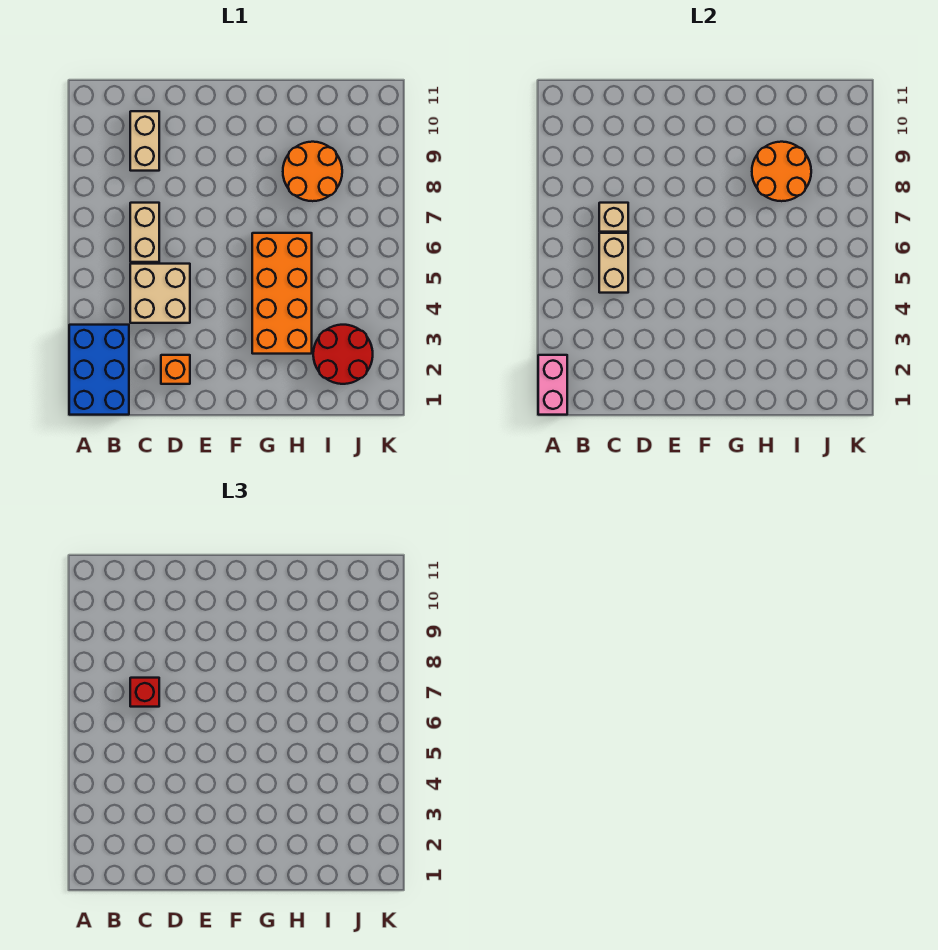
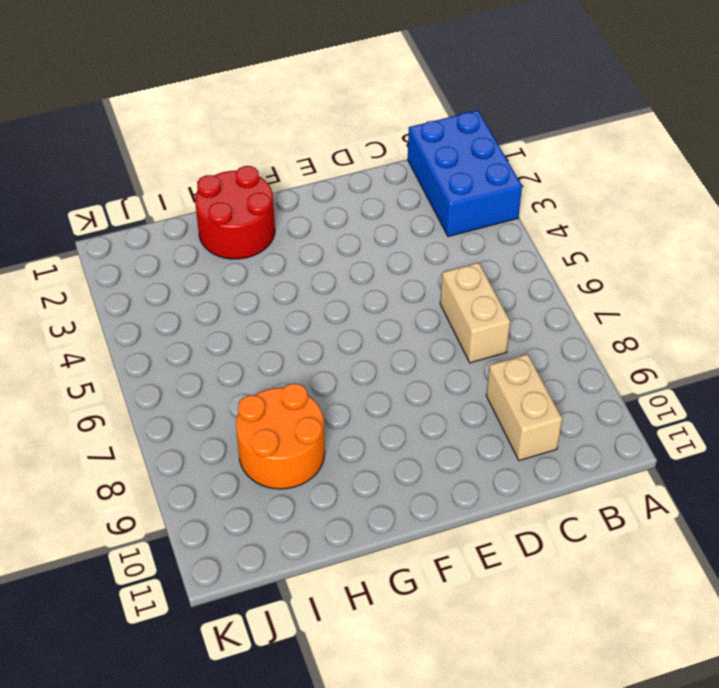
red 2x2 round brick [195,166,275,259] -> red 2x2 round brick moved to [313,325,373,384]
none -> tan 2x2 brick [130,264,190,323]
none -> orange 1x1 brick [161,355,190,384]
none -> orange 2x4 brick [252,233,312,354]

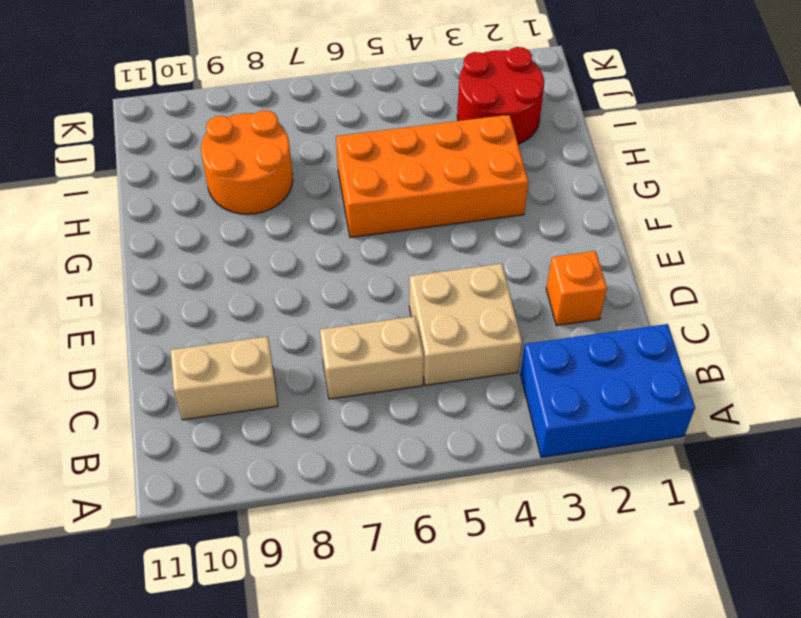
none -> pink 1x2 brick [538,355,567,415]
none -> tan 1x2 brick [599,233,628,293]
none -> tan 1x1 brick [599,203,628,232]

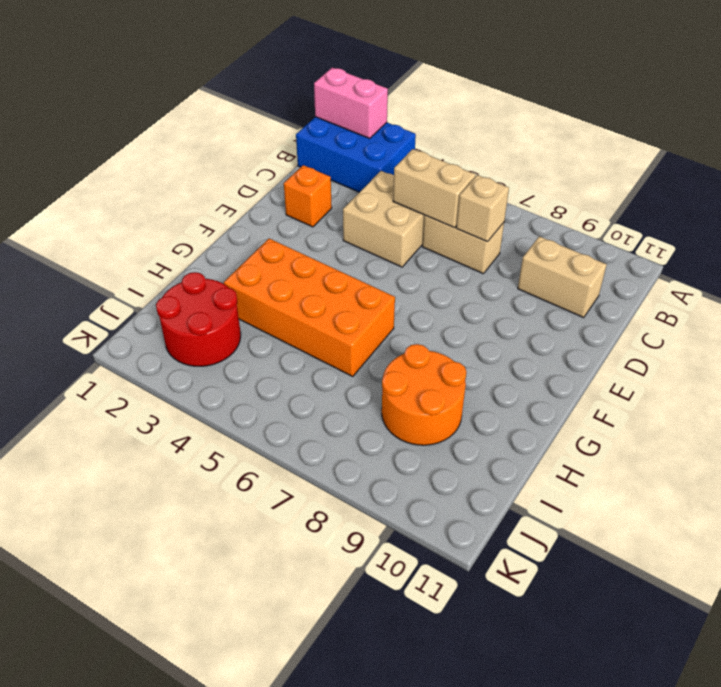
none -> orange 2x2 round brick [752,142,811,201]
none -> red 1x1 brick [130,678,159,707]

